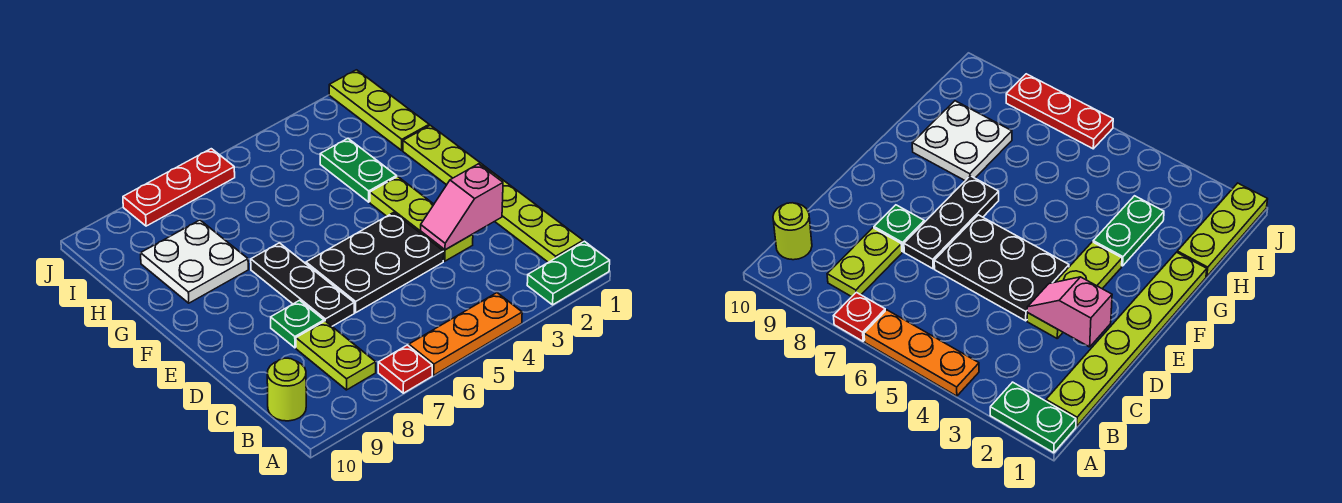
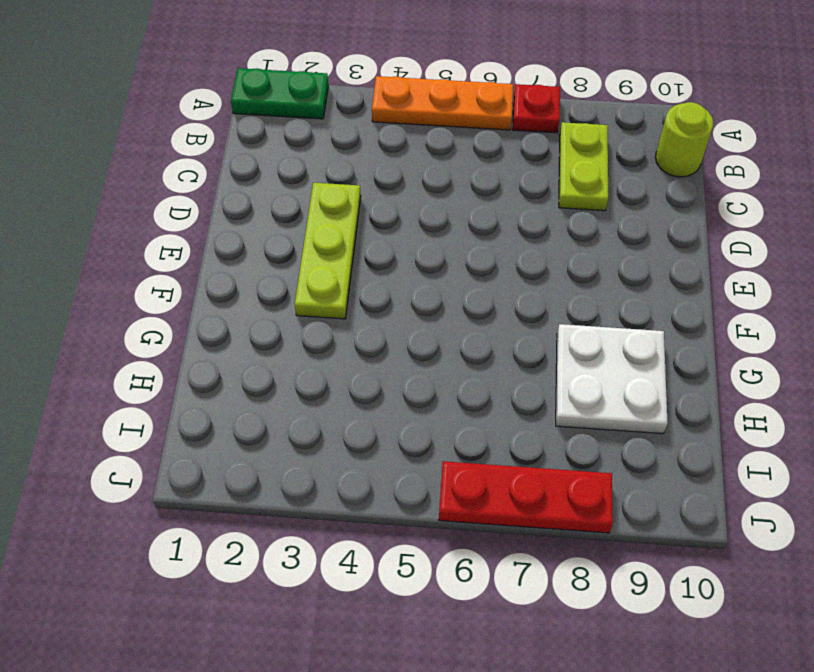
none -> lime 1x6 plate [403,125,583,262]
none -> black 2x3 plate [306,212,444,313]
none -> black 1x3 plate [251,243,354,326]

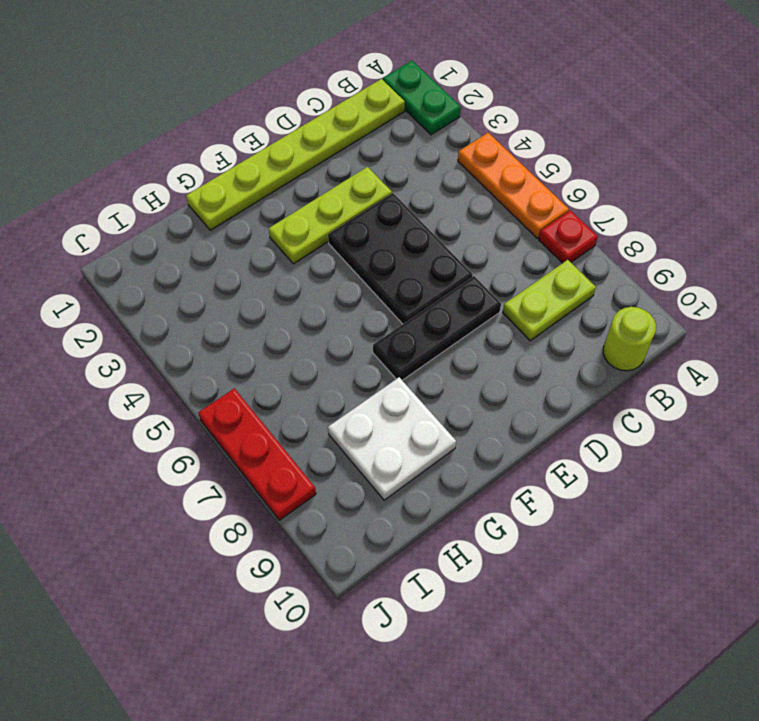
none -> green 1x1 plate [271,301,324,348]
none -> green 1x2 plate [320,138,397,202]
none -> lime 1x3 plate [329,70,429,150]

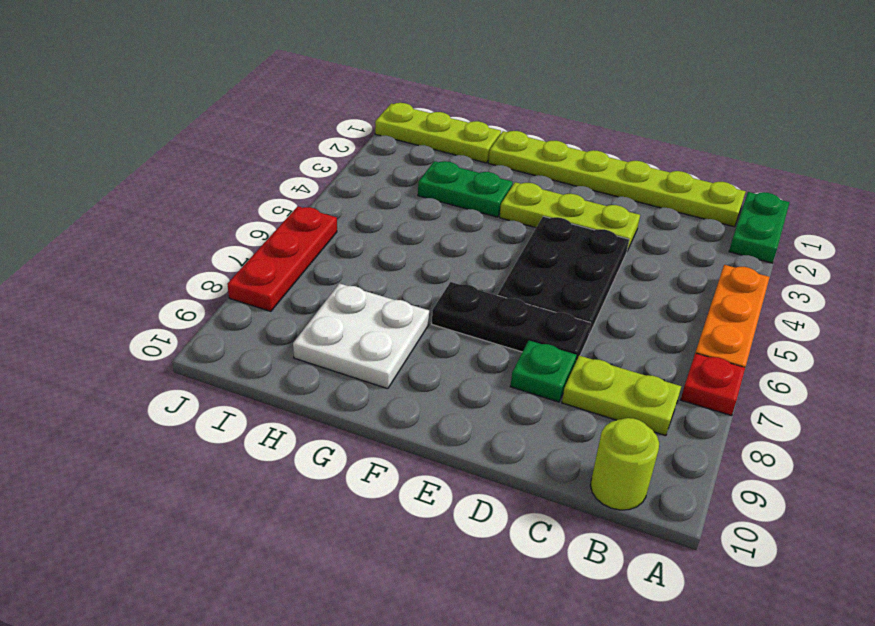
none -> pink 1x2 slope [421,164,503,250]

